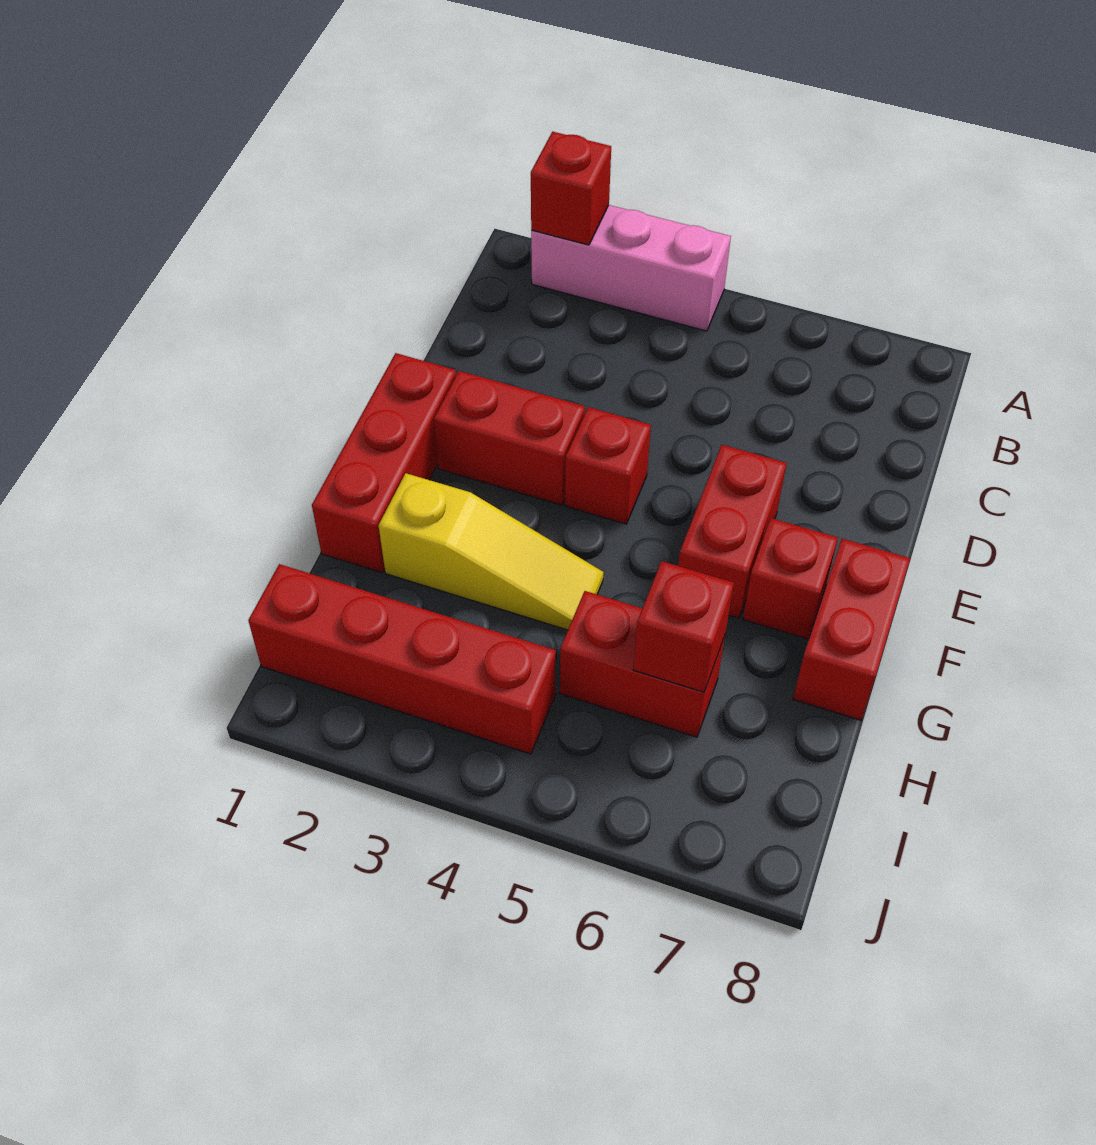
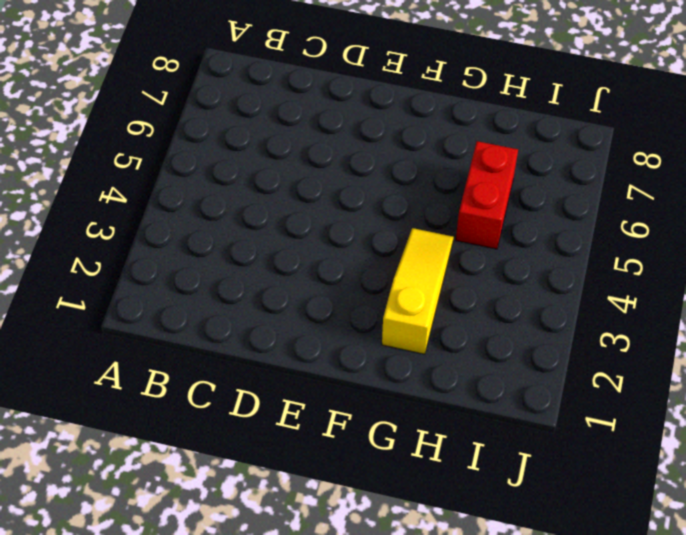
none -> pink 1x3 brick [531,205,731,331]
none -> red 1x3 brick [312,353,456,573]
none -> red 1x2 brick [434,371,585,505]

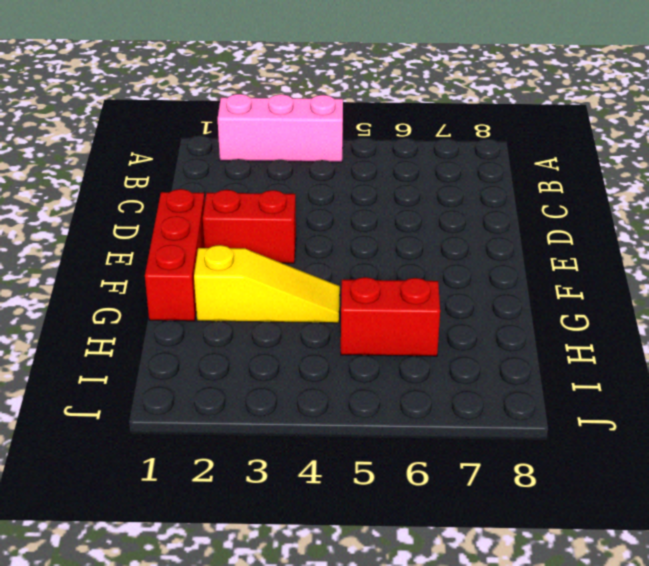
none -> red 1x1 brick [565,407,651,524]
none -> red 1x2 brick [678,445,787,618]
none -> red 1x1 brick [743,518,838,639]

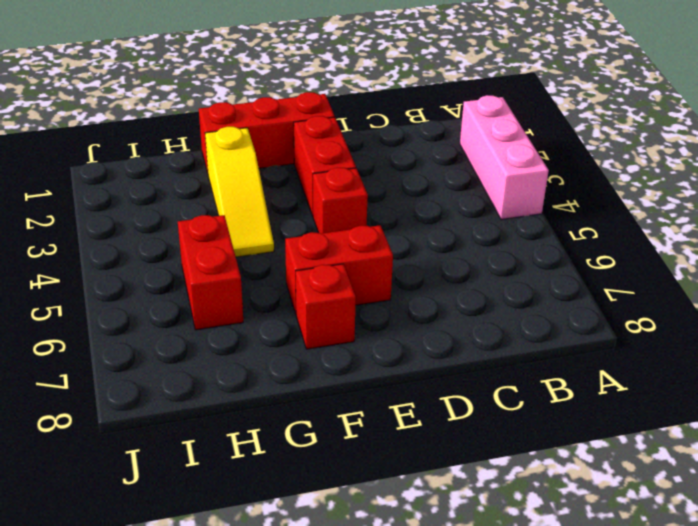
none -> red 1x2 brick [793,539,910,720]
none -> red 1x4 brick [248,564,556,754]
none -> red 1x1 brick [531,132,611,245]

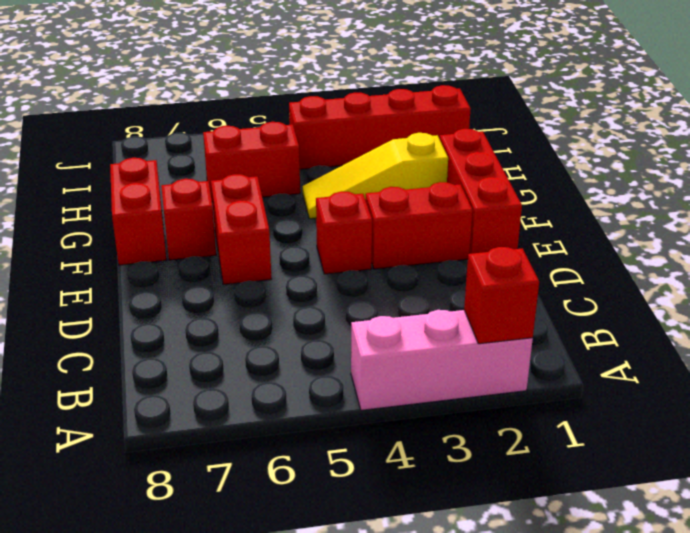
none -> red 1x1 brick [633,561,734,692]

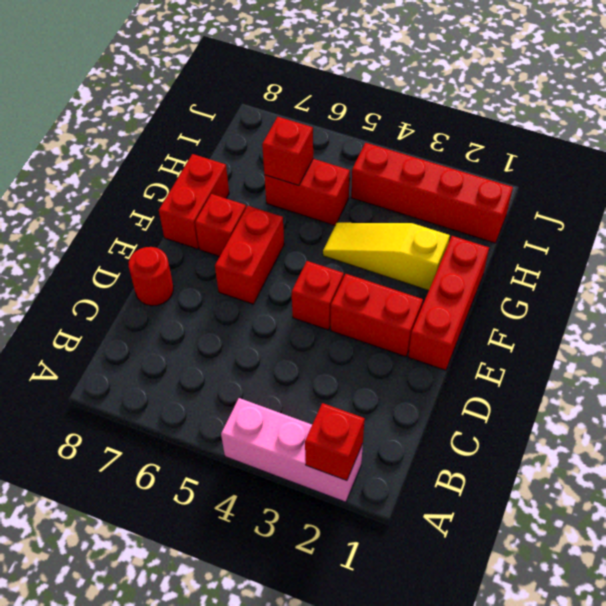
red 1x1 round brick [129,247,173,306] -> none

